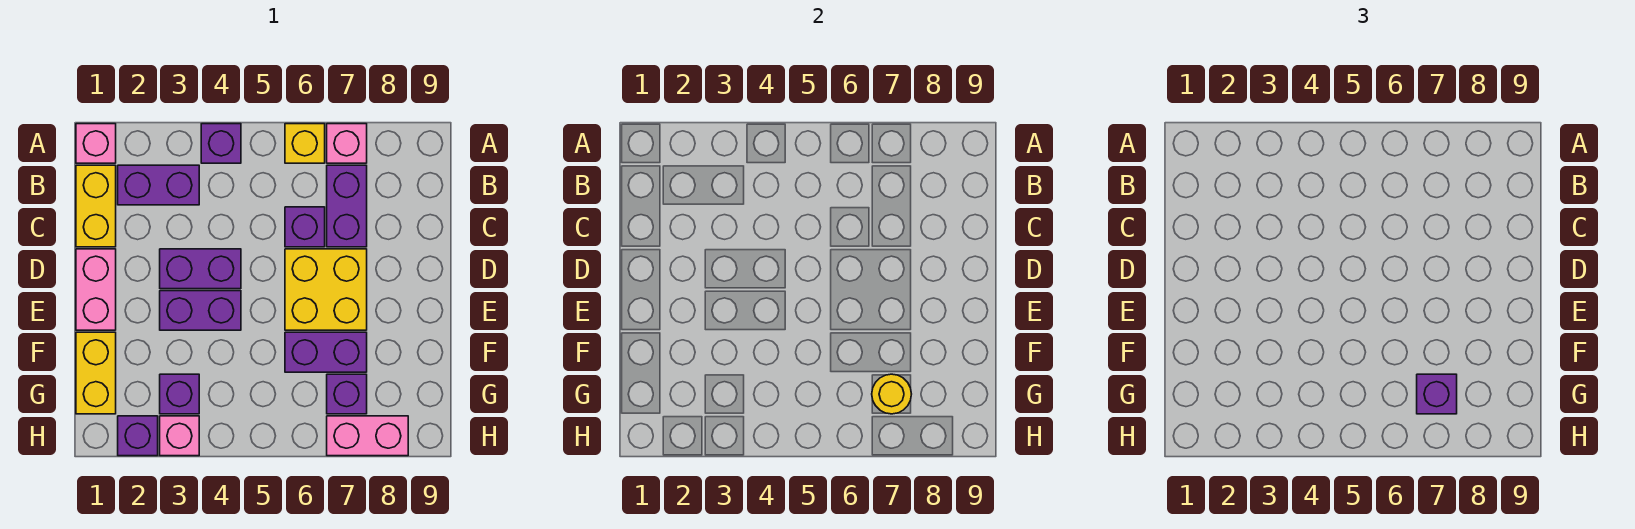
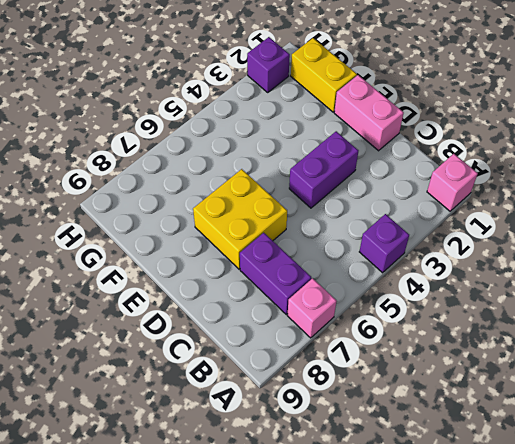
none -> yellow 1x1 brick [285,124,325,163]
none -> yellow 1x2 brick [76,165,116,247]
none -> purple 1x2 brick [118,165,199,205]

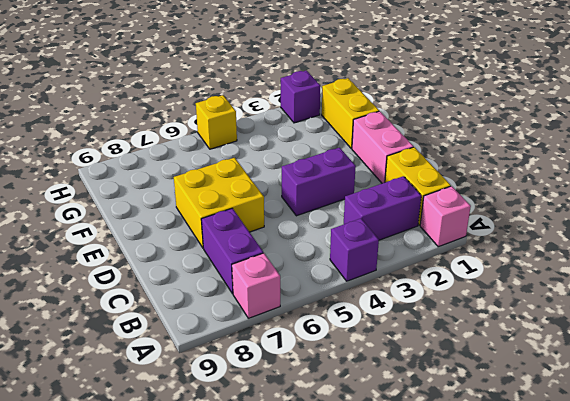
yellow 1x1 brick [196,95,237,149] -> yellow 1x1 brick moved to [285,124,325,163]
none -> purple 1x1 brick [285,207,325,247]
none -> purple 1x2 brick [160,291,241,330]
none -> purple 1x2 brick [285,332,367,372]

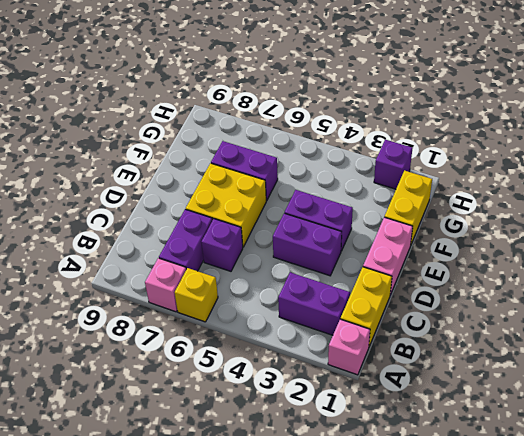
none -> purple 1x1 brick [201,124,241,163]
none -> purple 1x1 brick [160,374,199,414]
none -> purple 1x1 brick [327,374,367,414]

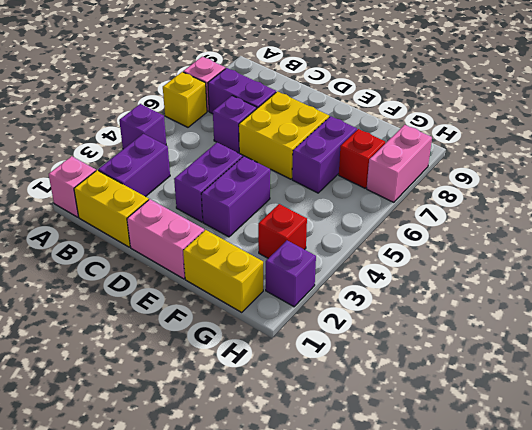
red 1x1 brick [258,204,307,258] -> purple 1x1 brick [160,374,199,414]
red 1x1 brick [339,129,385,188] -> purple 1x1 brick [327,374,367,414]
none -> pink 1x1 brick [160,416,199,456]
none -> yellow 1x1 round brick [872,374,911,414]
none -> purple 1x1 brick [1417,374,1457,414]

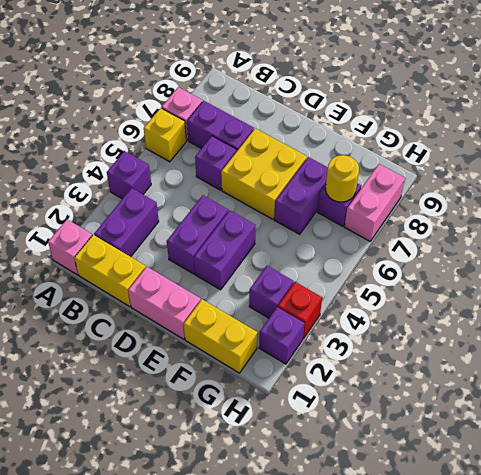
red 1x1 brick [278,282,322,338] -> pink 1x1 brick [160,416,199,456]
none -> purple 1x1 brick [1417,374,1457,414]

